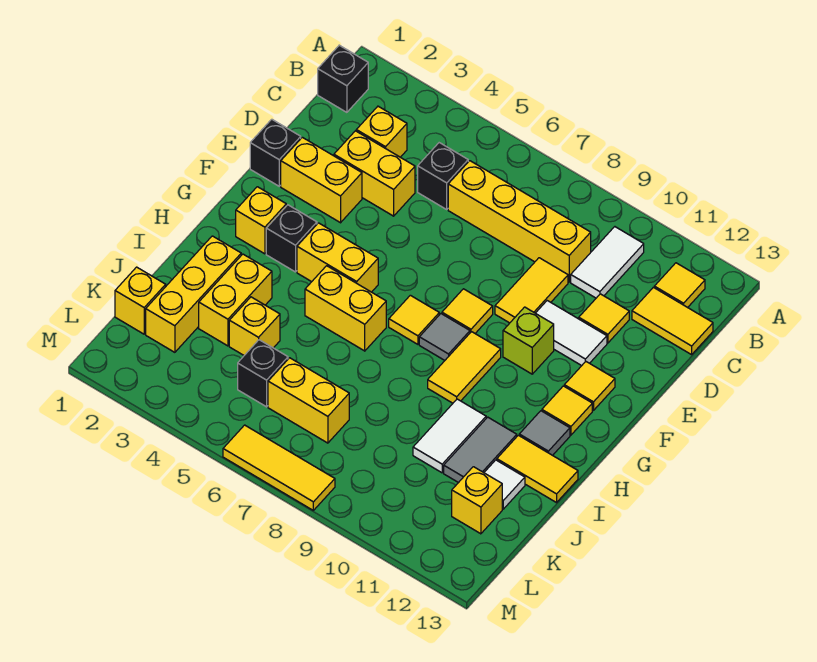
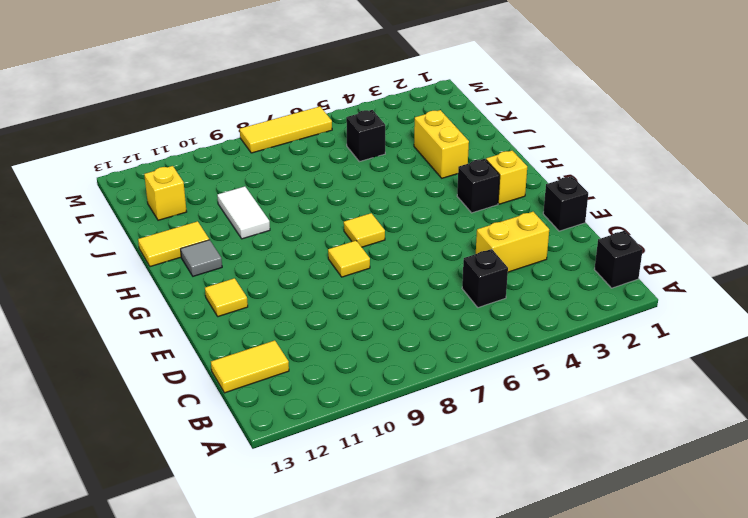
none -> white 1x2 tile [571,227,644,298]
none -> yellow 1x1 tile [654,263,705,308]
none -> yellow 1x1 brick [356,106,407,157]
none -> yellow 1x4 brick [448,161,591,282]

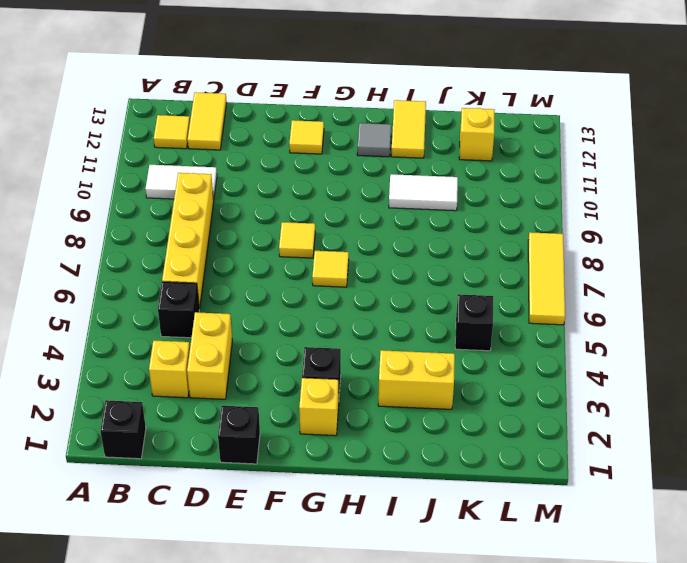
none -> yellow 1x2 tile [495,258,568,323]
none -> yellow 1x1 tile [579,294,629,343]
none -> yellow 1x2 brick [281,137,362,223]
none -> white 1x2 tile [536,301,607,366]

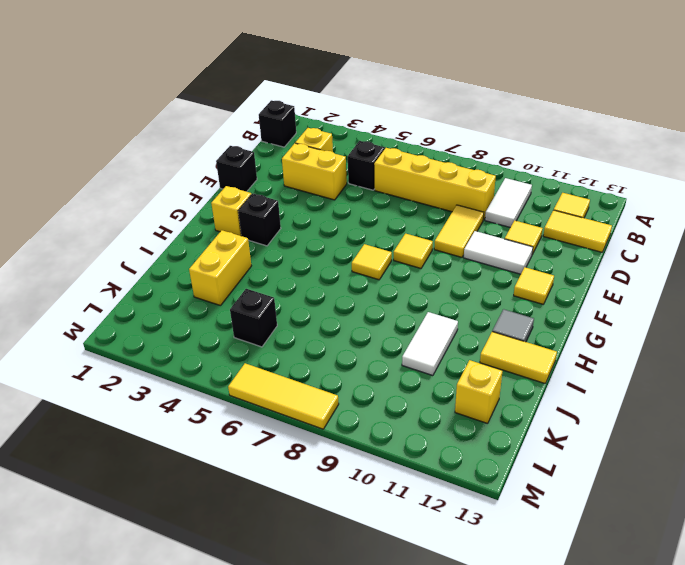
none -> yellow 1x2 brick [281,137,362,223]
none -> lime 1x1 brick [503,307,554,374]
none -> yellow 1x2 brick [297,223,378,292]
none -> grey 1x1 tile [419,314,470,360]

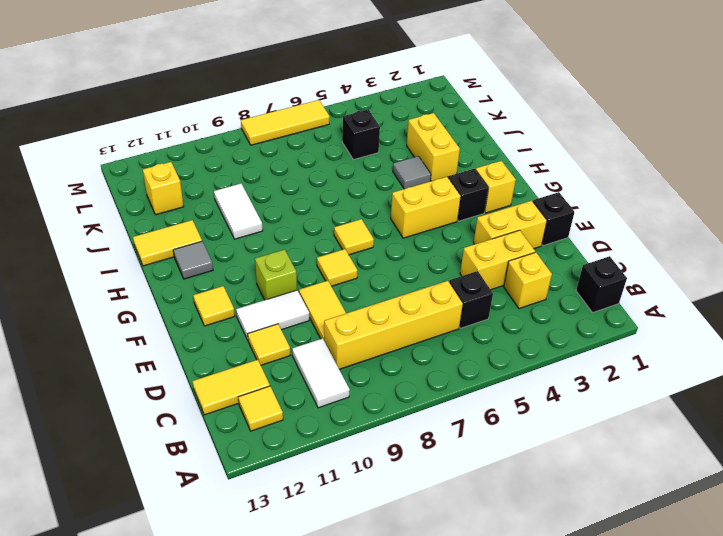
grey 1x1 tile [393,156,431,189] -> grey 1x1 tile moved to [419,314,470,360]
none -> yellow 1x2 tile [428,332,501,403]
none -> yellow 1x1 tile [542,386,592,435]
none -> yellow 1x2 brick [305,266,386,351]
none -> yellow 1x3 brick [146,236,241,352]

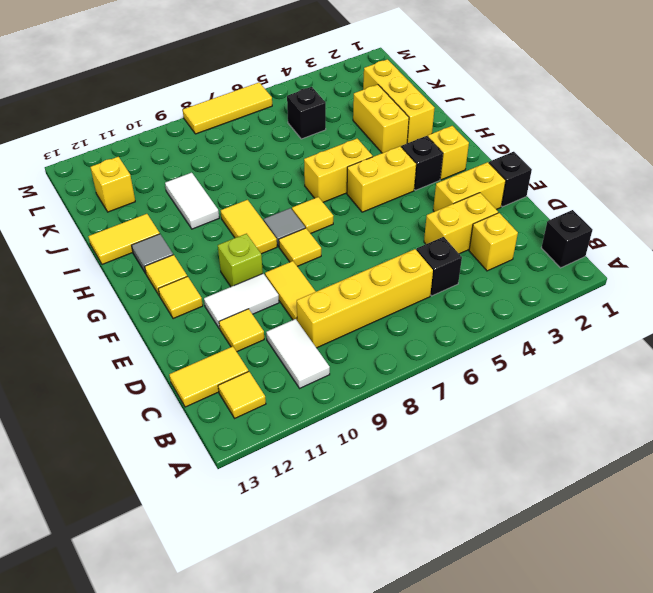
none -> grey 1x2 tile [444,417,517,483]
none -> yellow 1x1 brick [229,297,280,355]
none -> white 1x1 tile [484,460,525,509]
none -> yellow 1x1 brick [115,267,166,334]

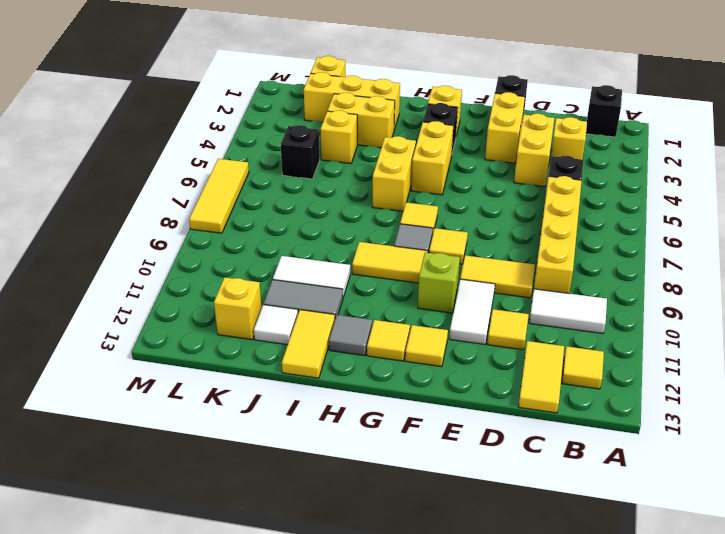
none -> yellow 1x2 brick [268,358,349,443]

